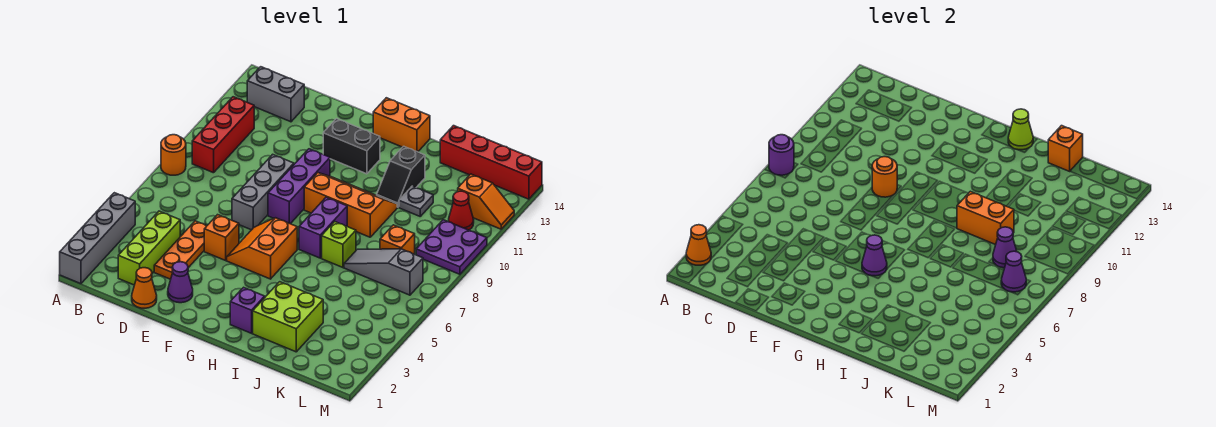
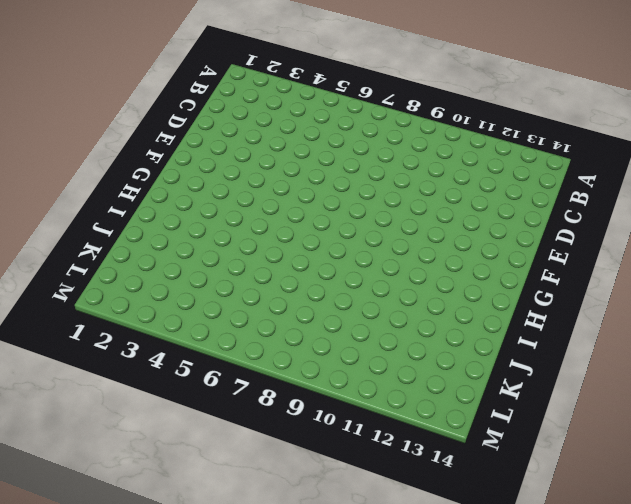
none -> grey 1x4 brick [60,193,135,284]
none -> orange 1x1 round brick [161,135,186,175]
none -> red 1x3 brick [192,97,254,173]
none -> grey 1x2 brick [247,67,304,122]

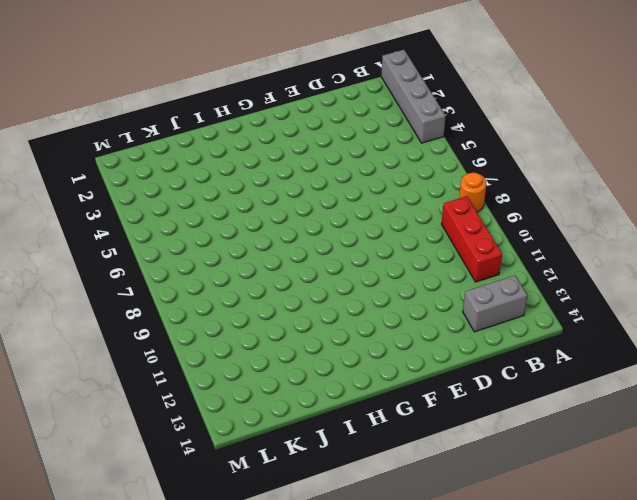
none -> lime 1x3 brick [118,211,180,285]
none -> orange 1x1 cone [132,268,157,308]
none -> orange 1x3 plate [154,221,206,279]
none -> purple 1x1 cone [168,262,193,303]

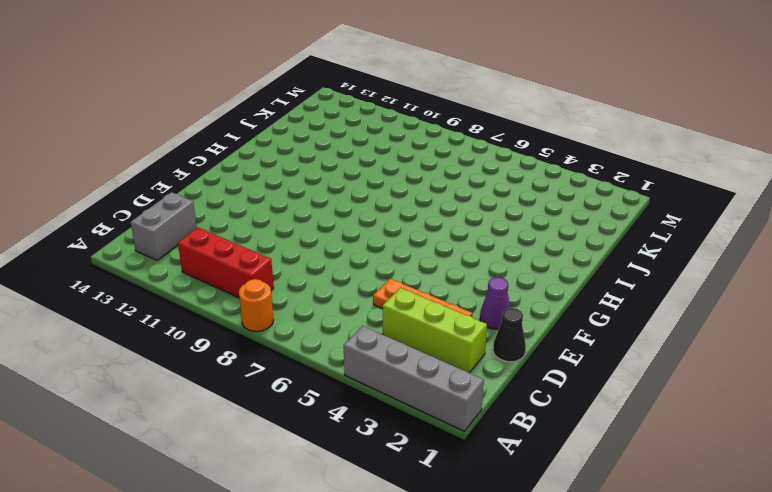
black 1x1 cone [493,308,526,362] -> orange 1x1 cone [132,268,157,308]
none -> orange 1x1 brick [204,215,239,260]
none -> grey 1x3 brick [232,154,294,230]
none -> orange 2x2 slope [227,218,297,279]
none -> purple 1x3 brick [268,149,330,224]

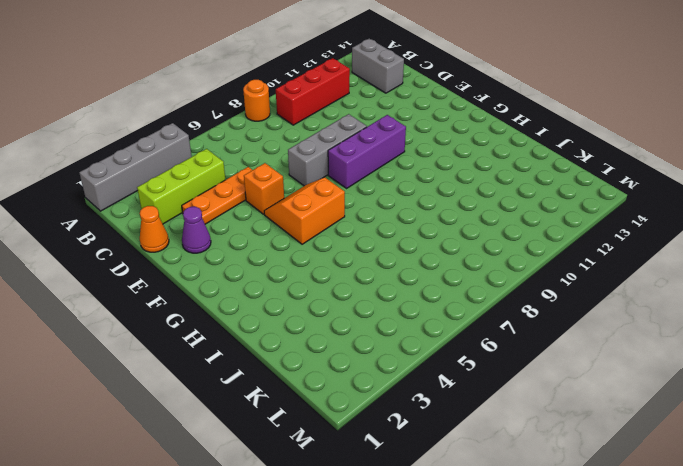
none -> black 1x2 brick [323,119,380,174]
none -> orange 2x3 slope [304,173,397,237]
none -> orange 1x2 brick [373,98,430,152]
none -> purple 1x1 brick [230,287,265,333]

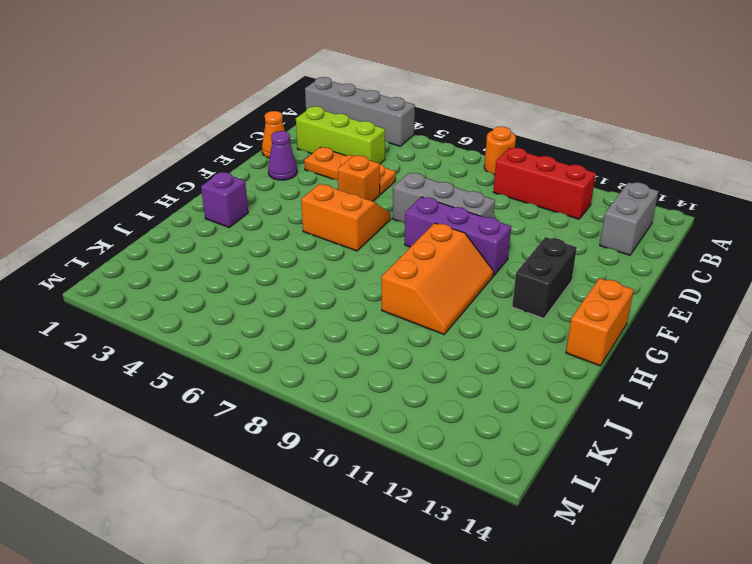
none -> purple 1x2 brick [299,197,347,258]
none -> lime 2x2 brick [253,282,323,352]
none -> lime 1x1 brick [322,222,356,268]
none -> black 1x2 slope [377,146,425,207]

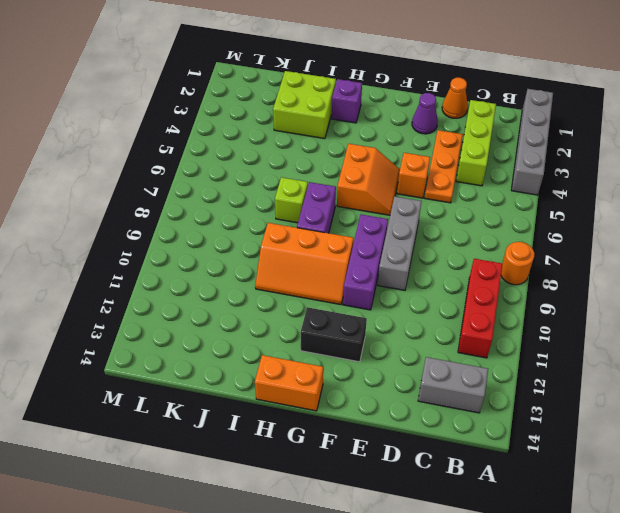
none -> black 1x2 slope [377,146,425,207]
none -> grey 1x3 slope [344,249,423,295]
none -> grey 1x1 plate [399,186,433,216]
none -> red 1x4 brick [440,126,542,199]

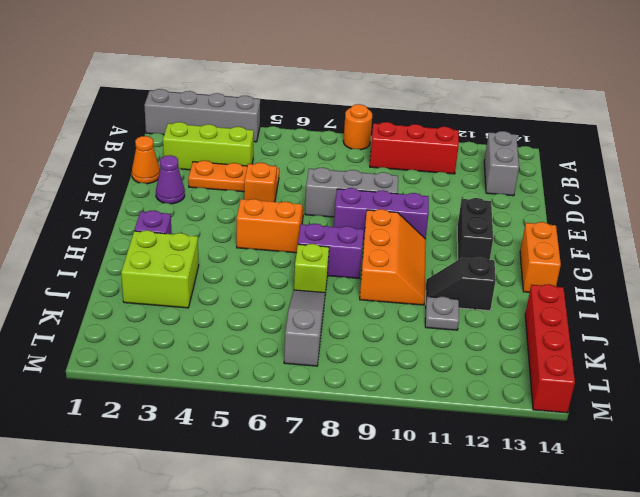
none -> orange 1x1 brick [380,225,415,254]
none -> purple 2x2 plate [416,220,487,274]
none -> red 1x1 cone [449,191,474,230]
none -> orange 1x2 slope [458,174,514,229]

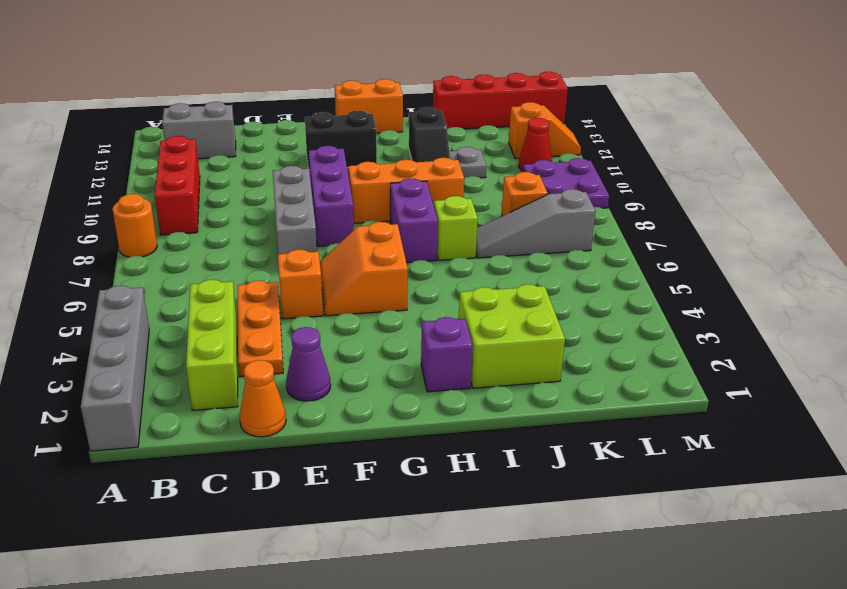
none -> orange 1x1 cone [686,225,711,265]
none -> purple 1x1 round brick [769,135,794,175]
none -> orange 1x1 round brick [872,157,897,197]
none -> purple 1x1 cone [862,235,887,276]

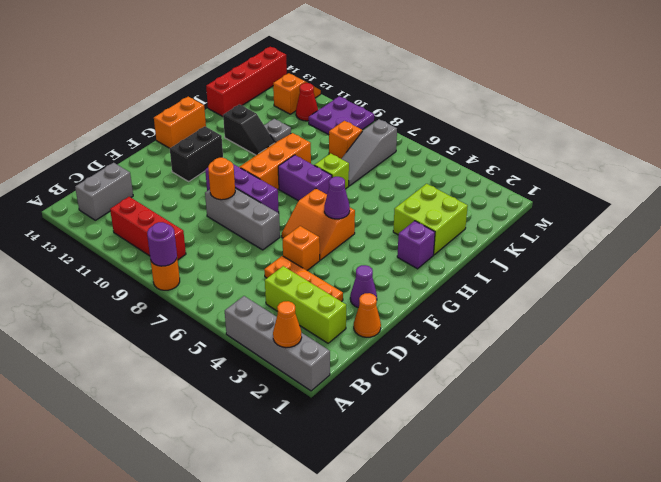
none -> lime 1x1 cone [1008,109,1033,150]
none -> orange 1x2 brick [957,191,1014,245]
none -> orange 1x1 brick [1048,126,1083,171]
none -> purple 1x1 cone [993,227,1017,268]

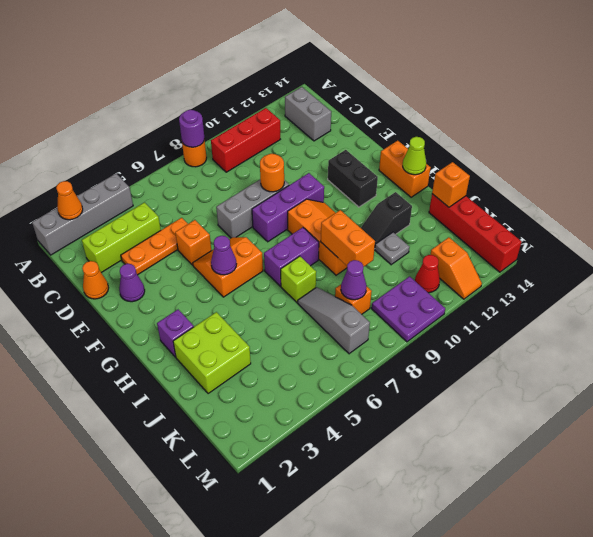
none -> purple 1x1 cone [1001,251,1026,292]

